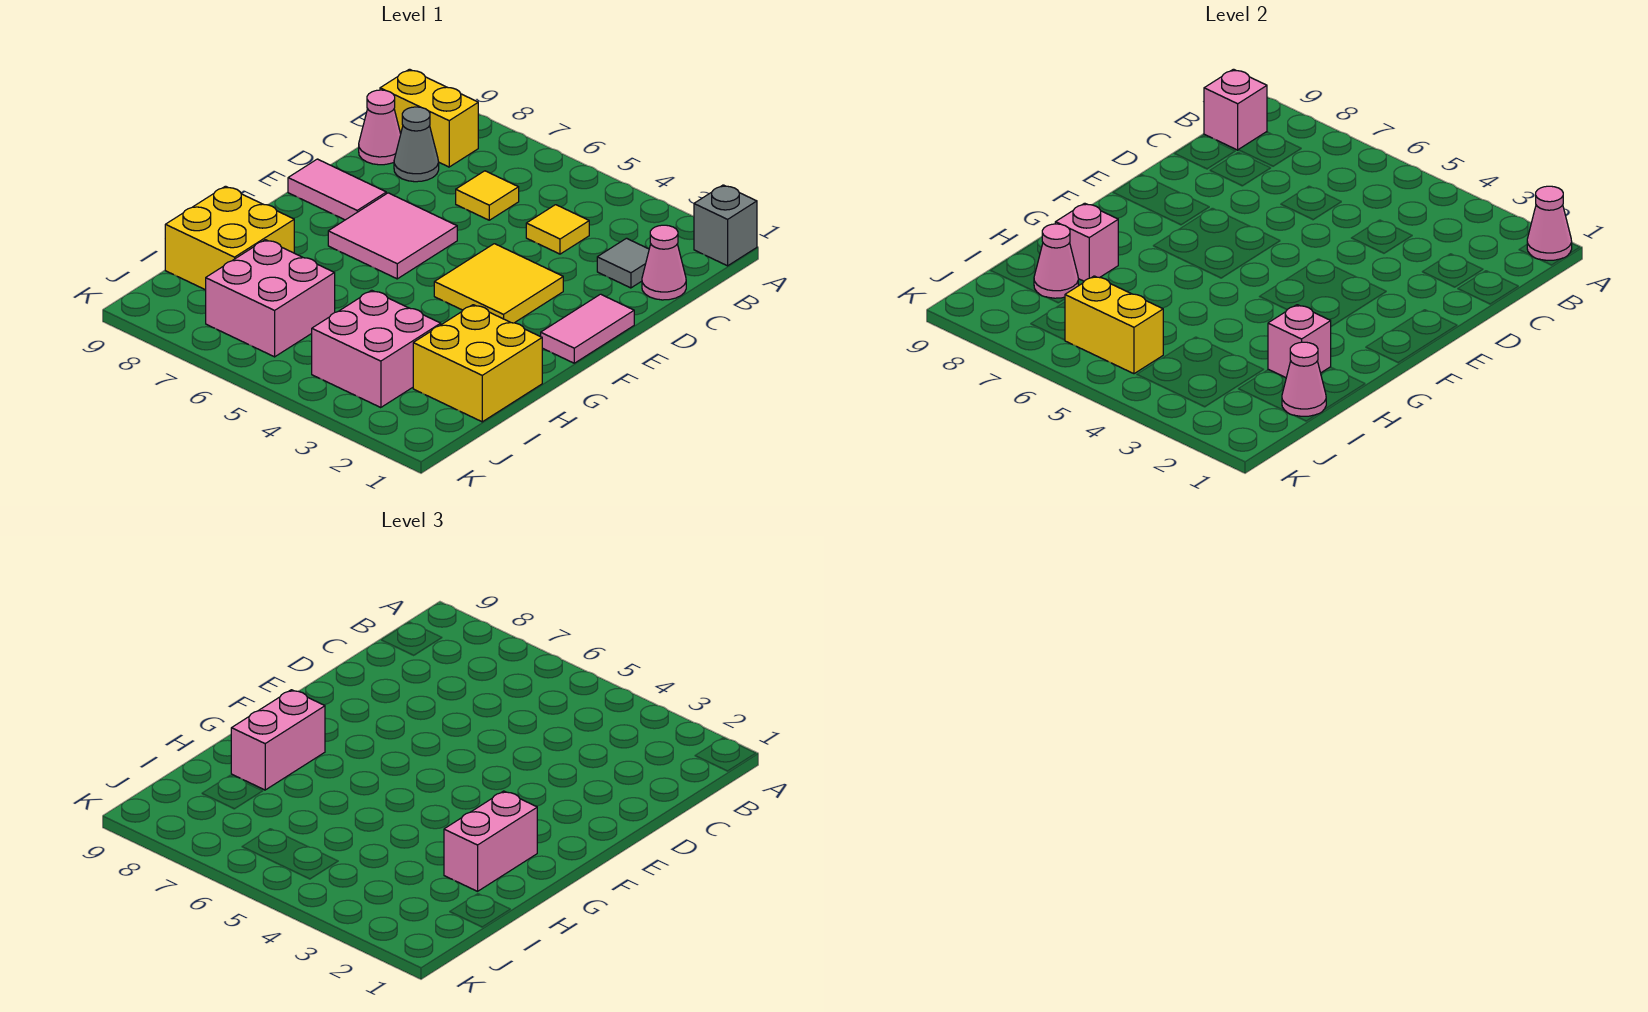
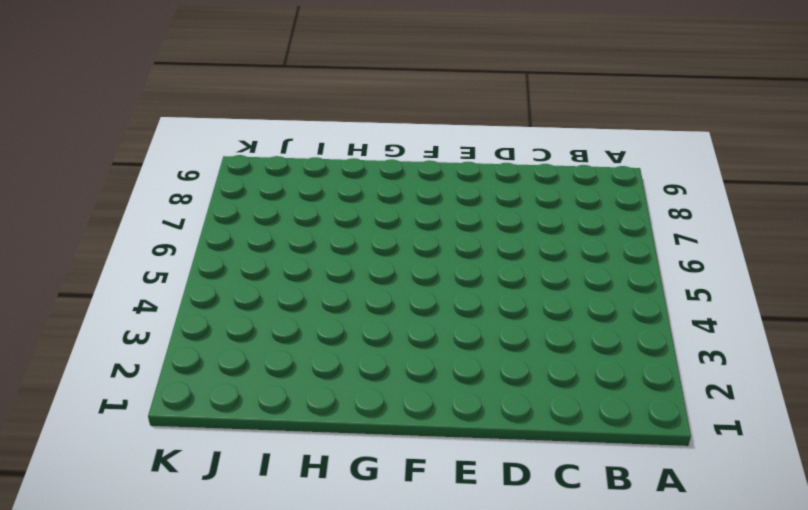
none -> grey 1x1 brick [694,185,757,266]
none -> yellow 1x2 brick [380,69,478,167]
none -> pink 1x1 cone [642,225,686,300]

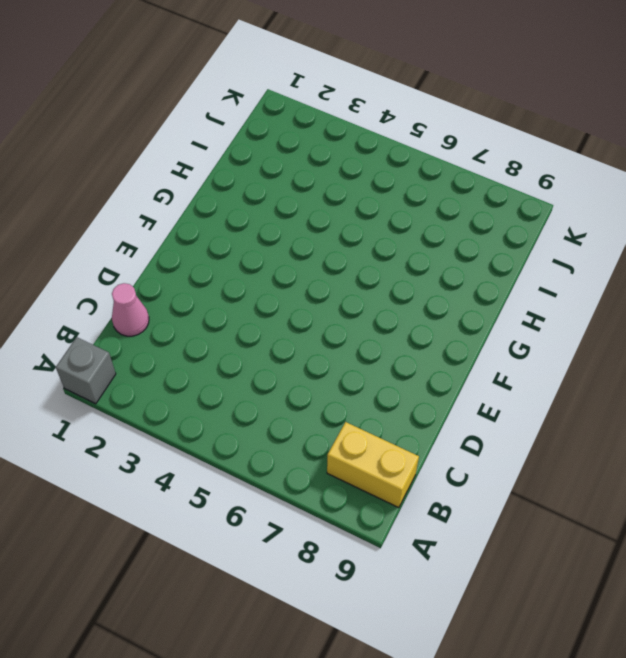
none -> grey 1x1 tile [597,238,649,288]
none -> yellow 1x1 tile [526,205,589,254]
none -> yellow 1x1 tile [456,171,519,220]

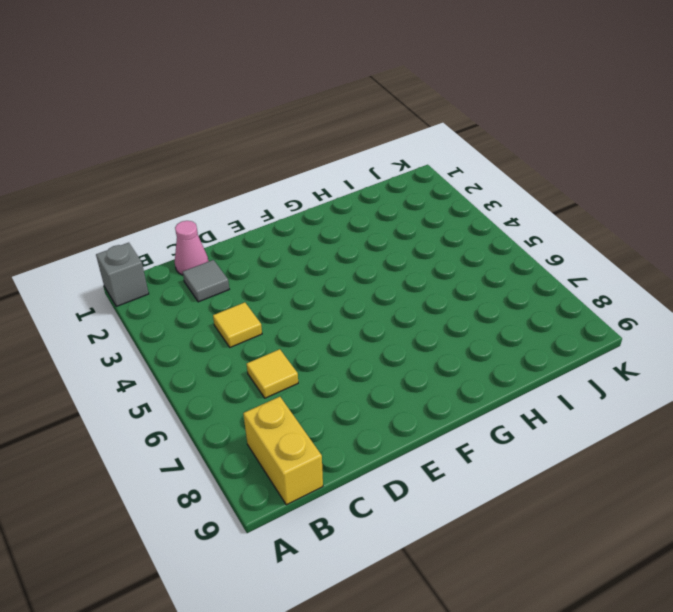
none -> grey 1x1 cone [394,107,439,182]
none -> pink 1x1 cone [359,90,401,165]
none -> pink 1x2 tile [541,294,634,363]

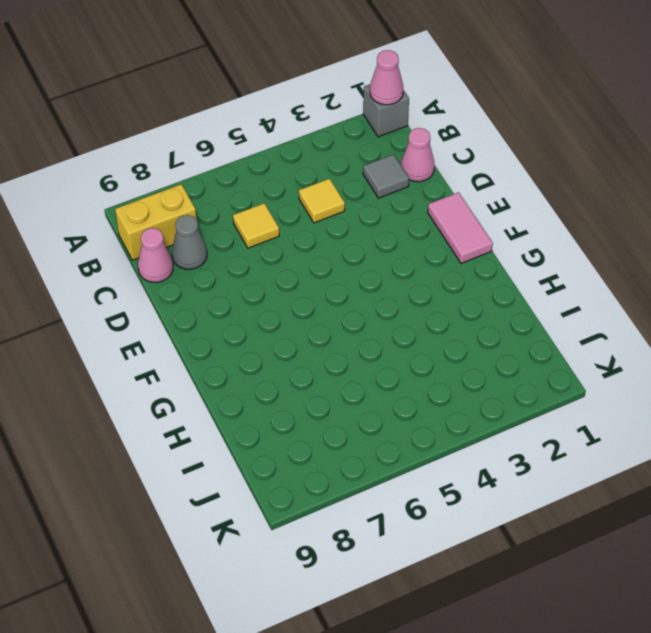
none -> yellow 2x2 tile [434,244,563,323]
none -> pink 2x2 tile [328,193,457,279]
none -> pink 1x2 tile [288,159,386,220]

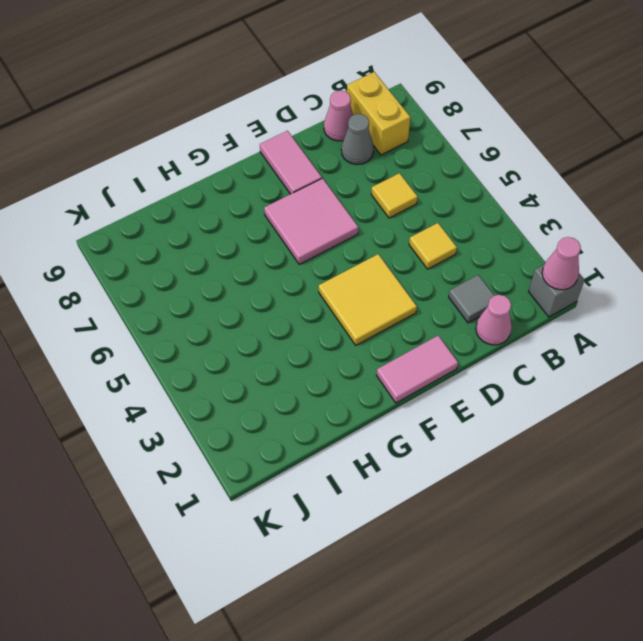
none -> yellow 2x2 brick [413,305,542,422]
none -> yellow 2x2 brick [165,186,294,290]
none -> pink 2x2 brick [312,290,441,408]

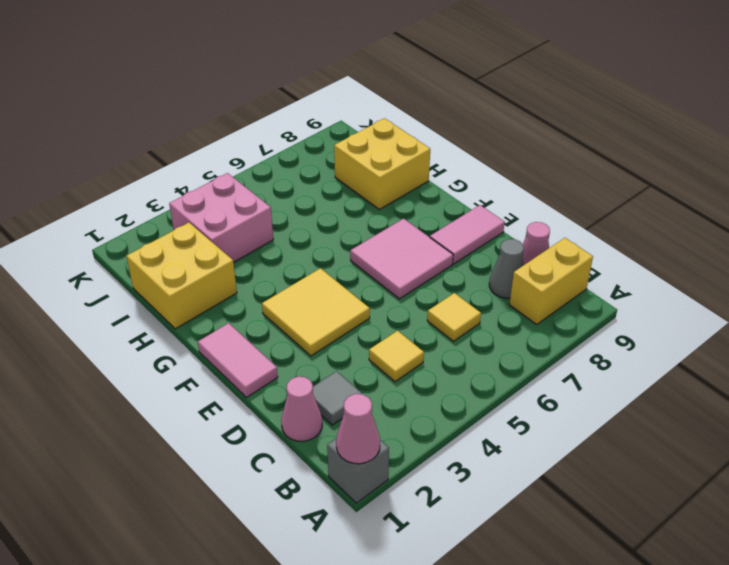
none -> pink 2x2 brick [206,240,335,357]
none -> pink 1x1 brick [1204,69,1267,150]
none -> pink 1x1 brick [1268,305,1331,378]

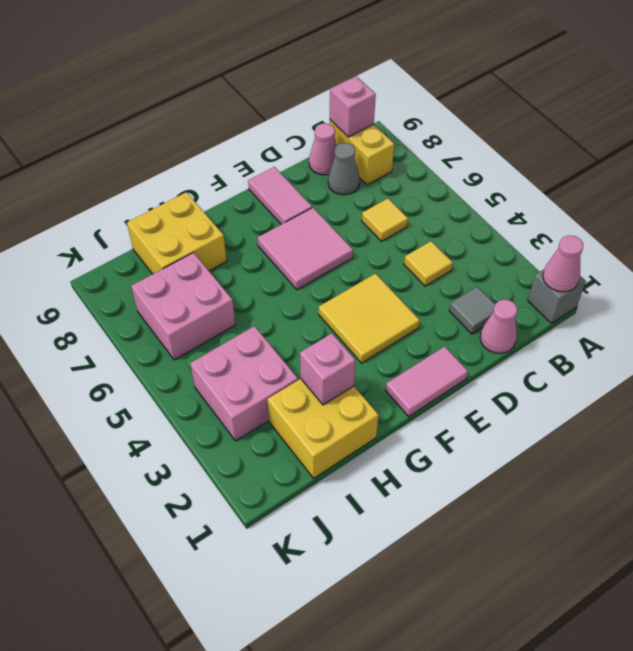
none -> pink 1x1 brick [1055,203,1118,281]
none -> pink 1x1 cone [1282,342,1326,416]
none -> pink 1x1 cone [1034,224,1078,298]

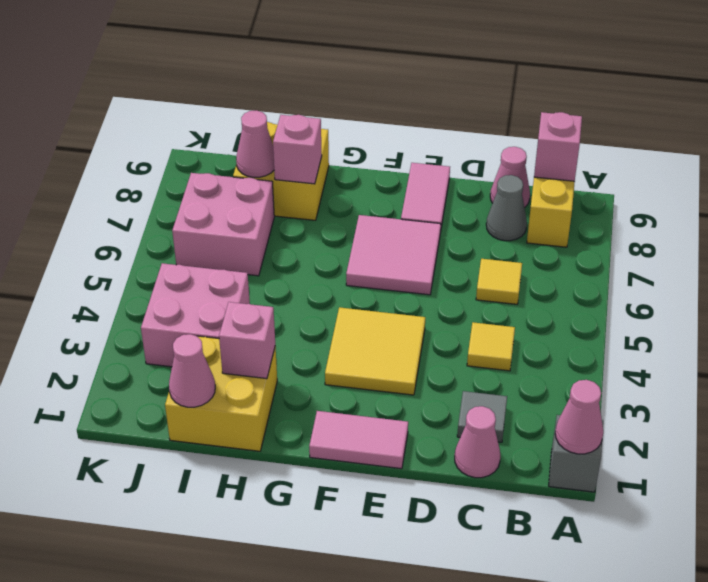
none -> yellow 1x2 brick [1065,276,1163,374]
none -> pink 1x2 brick [444,791,537,891]
none -> pink 1x2 brick [231,690,325,790]

